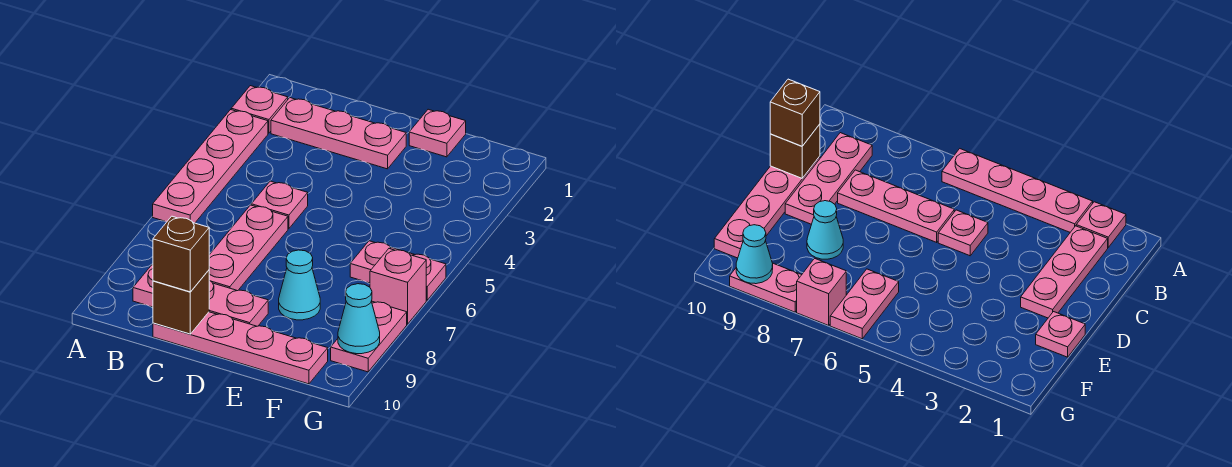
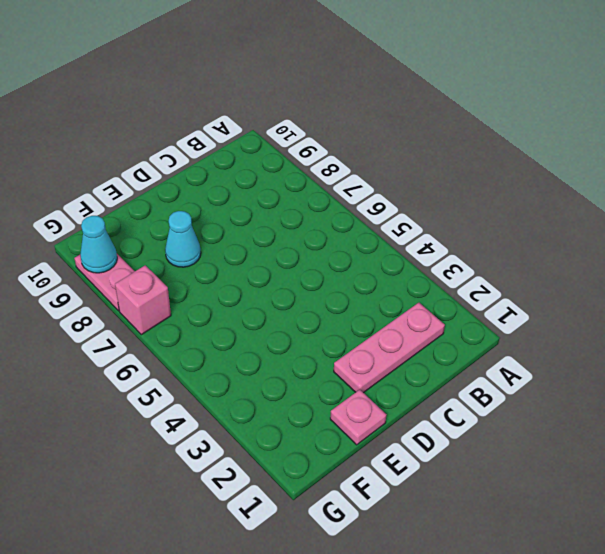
none -> pink 1x1 plate [231,86,288,133]
none -> pink 1x4 plate [153,110,268,223]
none -> pink 1x3 plate [133,265,268,326]

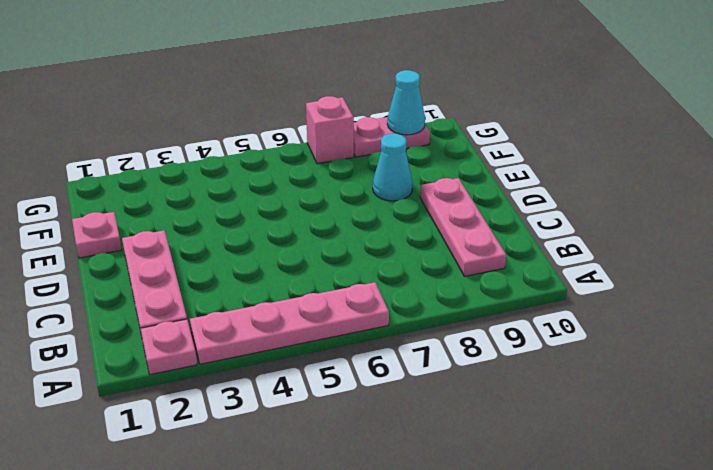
none -> pink 1x1 plate [251,181,308,229]
none -> pink 1x3 plate [209,205,288,291]
none -> pink 1x4 plate [153,312,328,384]

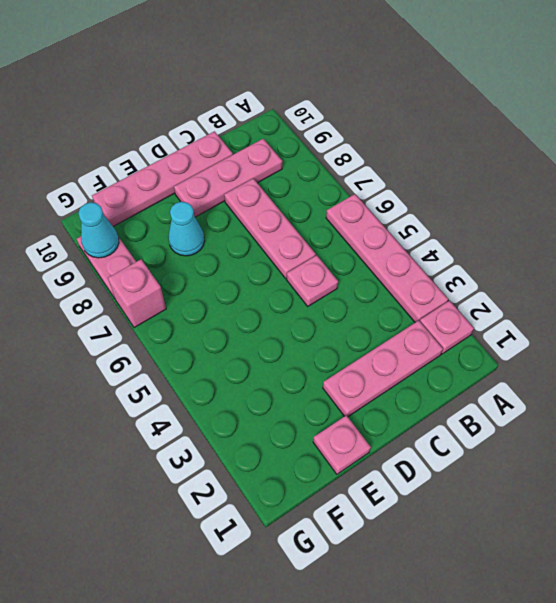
none -> pink 1x2 plate [350,241,446,300]
none -> brown 1x1 brick [153,270,209,334]
none -> brown 1x1 brick [153,216,209,292]

